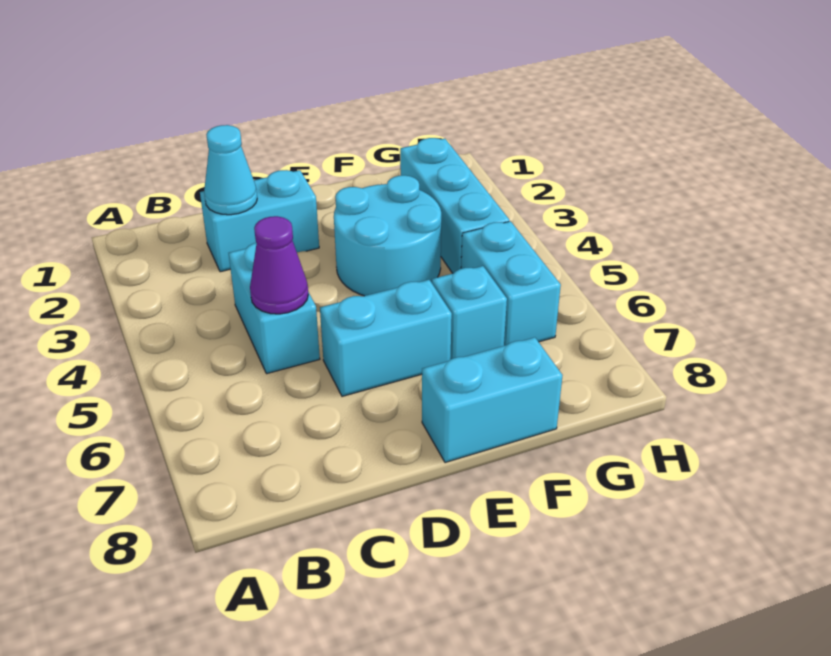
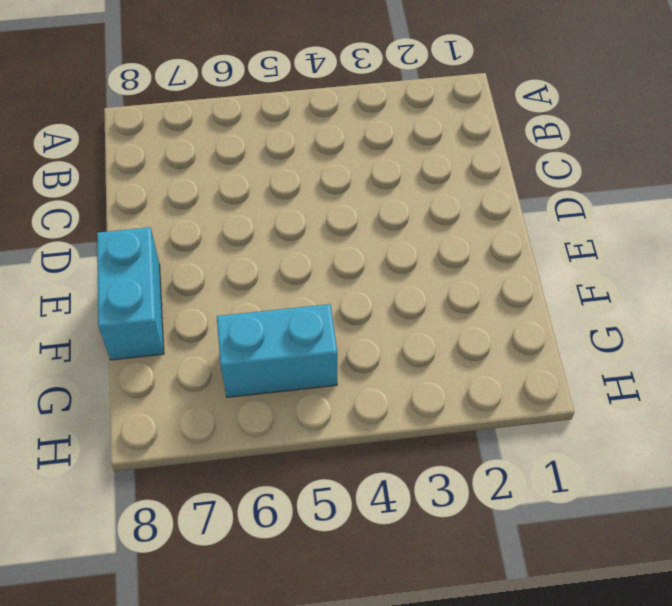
none -> cyan 1x2 brick [200,170,319,272]
none -> cyan 1x2 brick [229,243,320,374]

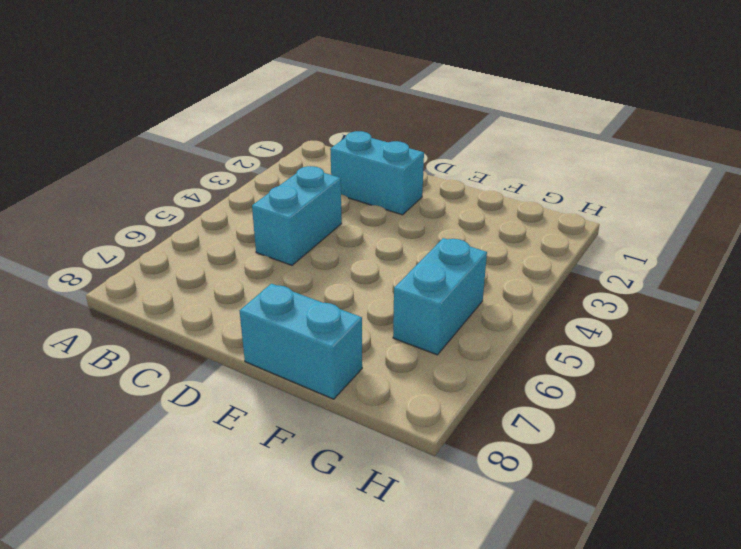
none -> cyan 1x2 brick [320,280,452,396]
none -> cyan 2x2 round brick [334,175,441,296]

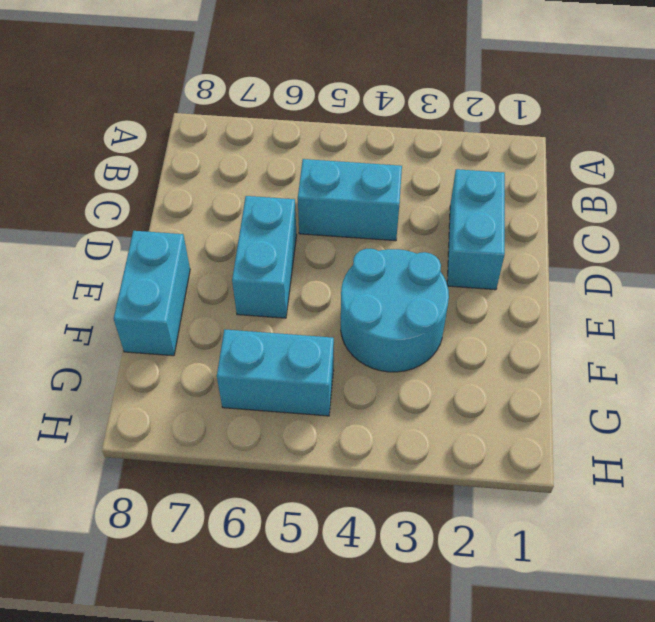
none -> cyan 1x1 brick [432,266,507,360]
none -> cyan 1x3 brick [400,138,510,273]

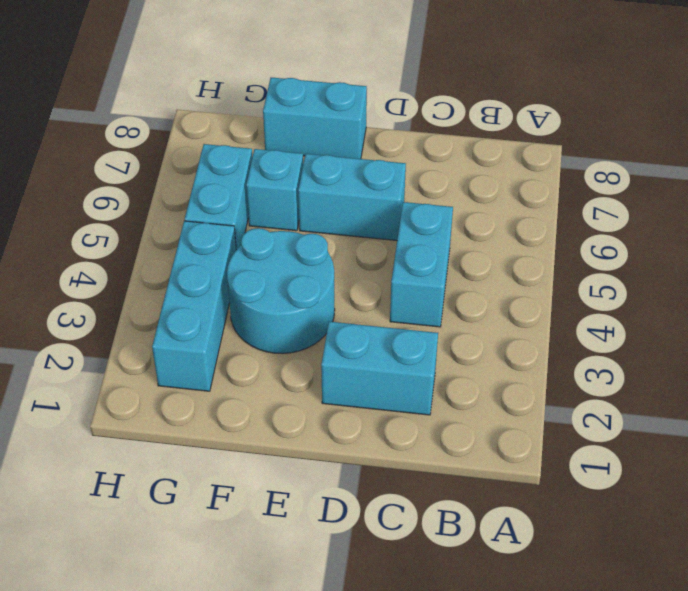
none -> cyan 1x1 cone [204,125,257,215]
none -> purple 1x1 cone [250,216,308,314]

